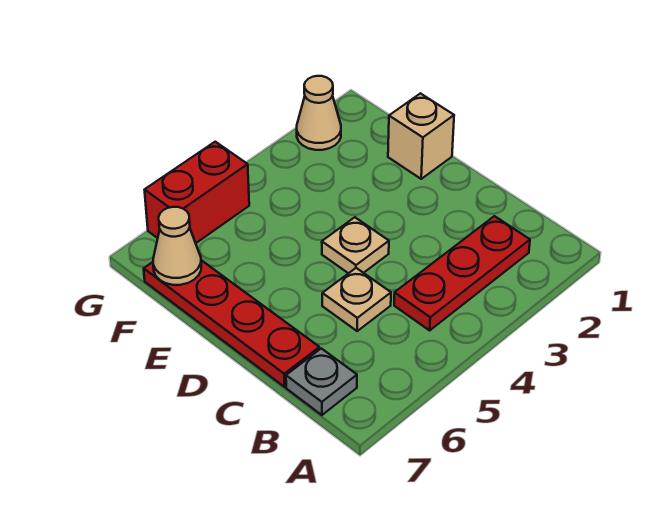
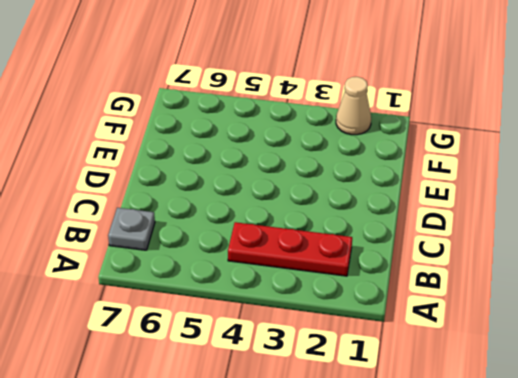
none -> tan 1x1 plate [322,268,391,331]
none -> red 1x4 plate [144,260,320,387]

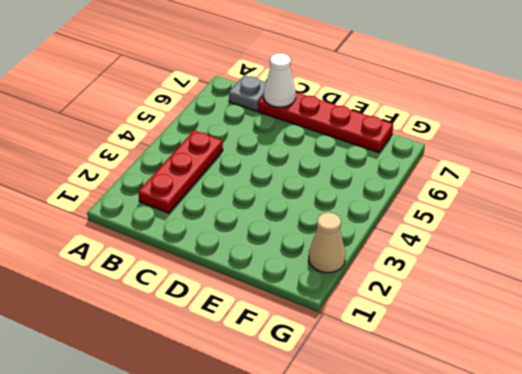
white 1x1 cone [264,53,296,107] -> none
none -> tan 1x1 plate [322,268,391,331]
none -> tan 1x1 plate [322,217,389,273]

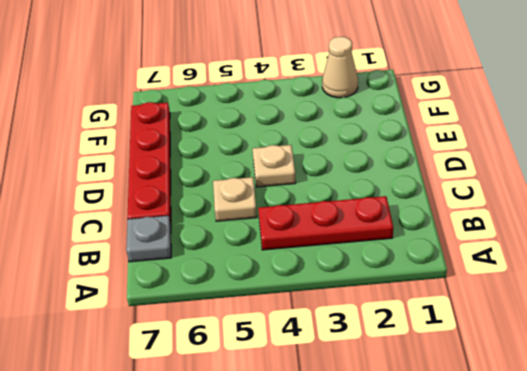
none -> tan 1x1 brick [388,93,454,179]
none -> red 1x2 brick [145,142,249,243]

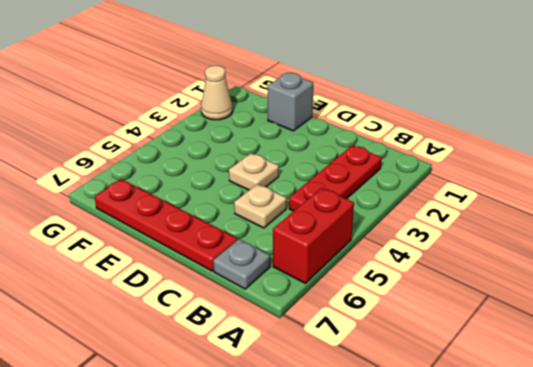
red 1x2 brick [273,188,354,283] -> red 1x2 brick moved to [145,142,249,243]
grey 1x1 brick [268,73,313,131] -> tan 1x1 brick [388,93,454,179]
none -> tan 1x1 cone [153,207,201,285]

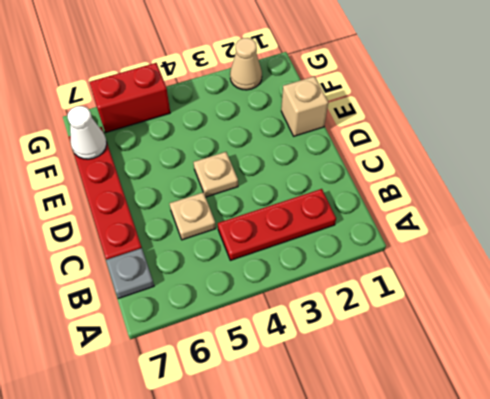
white 1x1 cone [68,106,107,159] -> tan 1x1 cone [153,207,201,285]

